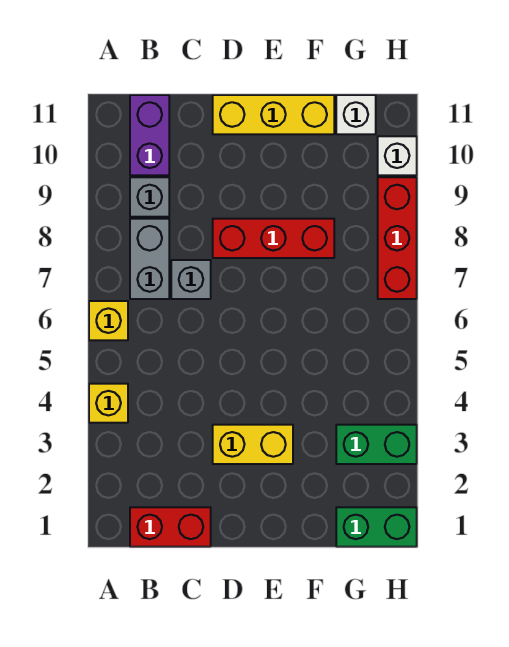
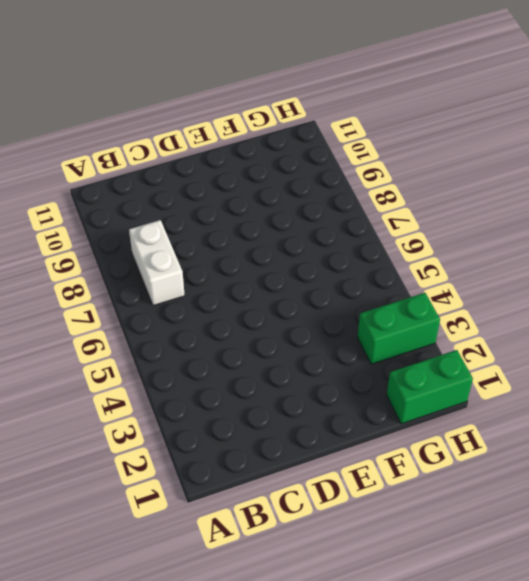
white 1x2 brick [129,220,185,306] -> grey 1x2 brick [130,219,169,299]
none -> yellow 1x1 brick [89,384,128,423]
none -> yellow 1x1 brick [89,301,128,340]
none -> red 1x2 brick [130,507,211,547]

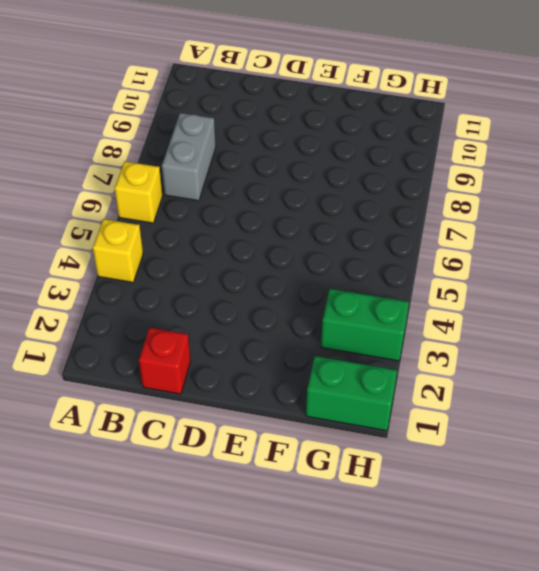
red 1x1 brick [139,328,191,394] -> red 1x2 brick [130,507,211,547]
none -> grey 1x1 brick [130,177,169,217]
none -> purple 1x2 brick [130,95,169,175]
none -> grey 1x1 brick [171,260,211,299]

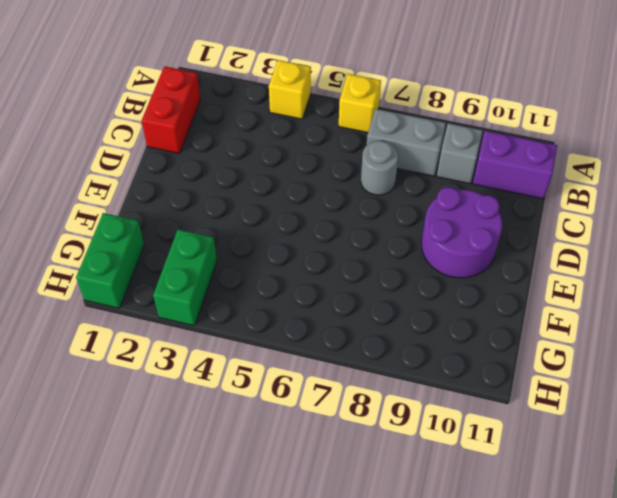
grey 1x1 round brick [361,141,398,195] -> grey 1x1 brick [171,260,211,299]
purple 2x2 round brick [421,187,502,278] -> none
none -> yellow 1x2 brick [213,425,293,464]
none -> red 1x3 brick [213,219,334,258]
none -> yellow 1x3 brick [213,95,334,134]

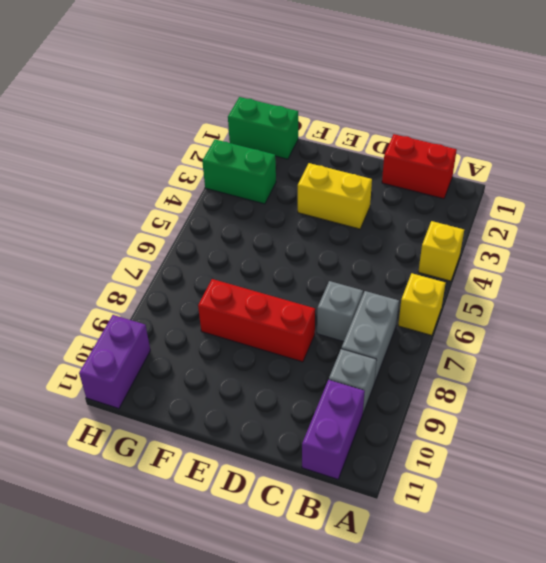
purple 1x2 brick [79,315,150,409] -> white 1x1 brick [378,136,417,175]
none -> yellow 1x3 brick [213,95,334,134]
none -> white 1x1 brick [336,95,376,134]
none -> red 1x3 brick [378,177,417,299]

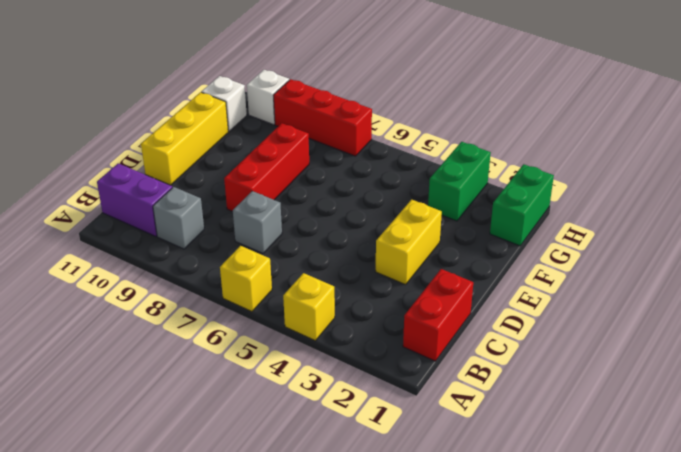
none -> grey 1x2 brick [130,219,169,299]

